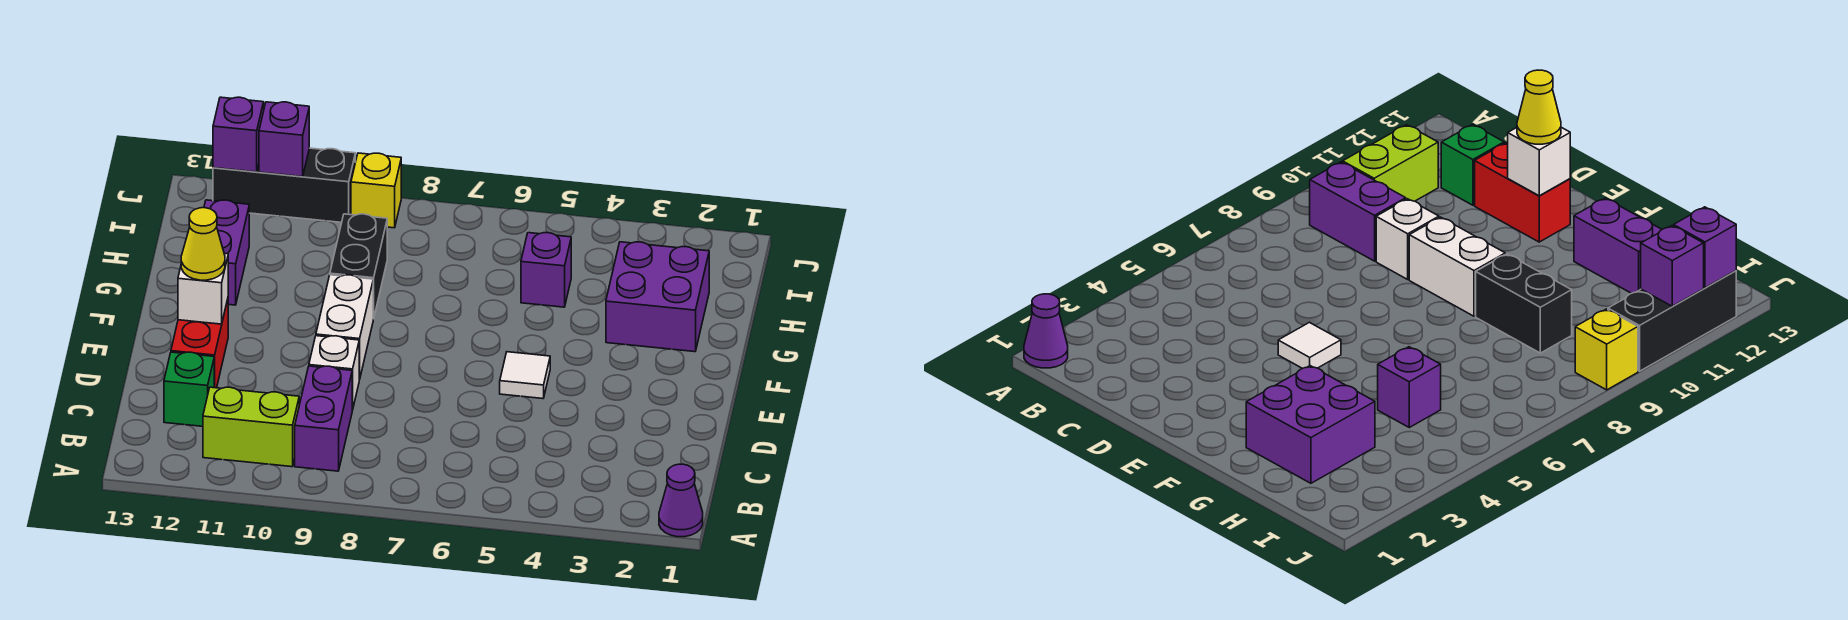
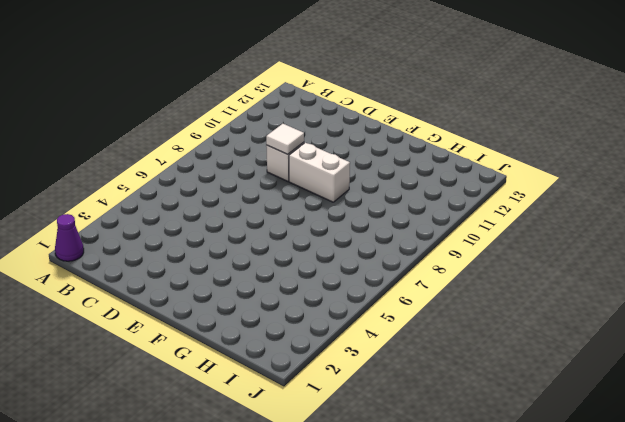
white 1x1 tile [266,124,304,154] -> white 1x1 tile moved to [500,352,550,399]
none -> purple 1x2 brick [295,366,352,471]
none -> lime 1x2 brick [203,387,299,467]
none -> green 1x1 brick [164,352,214,426]

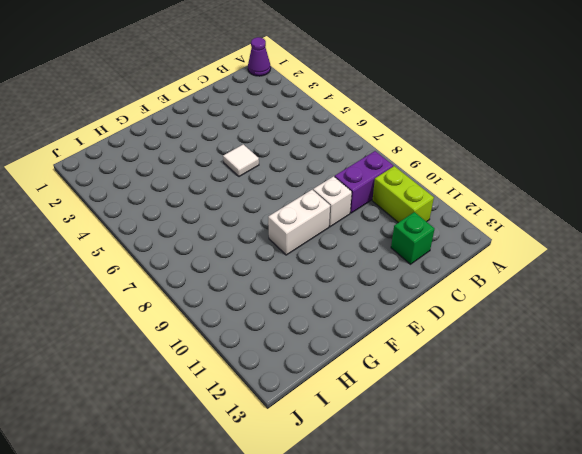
none -> red 1x2 brick [171,299,228,388]
none -> purple 2x2 brick [606,242,709,352]
none -> black 1x2 brick [330,214,387,319]

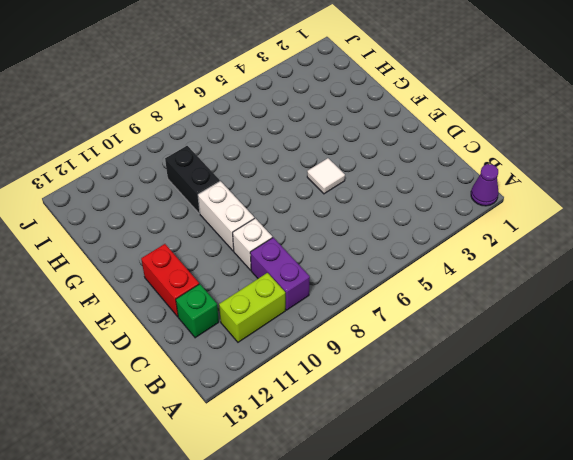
none -> purple 2x2 brick [606,242,709,352]
none -> purple 1x2 brick [204,200,249,305]
none -> purple 1x1 brick [521,233,571,307]

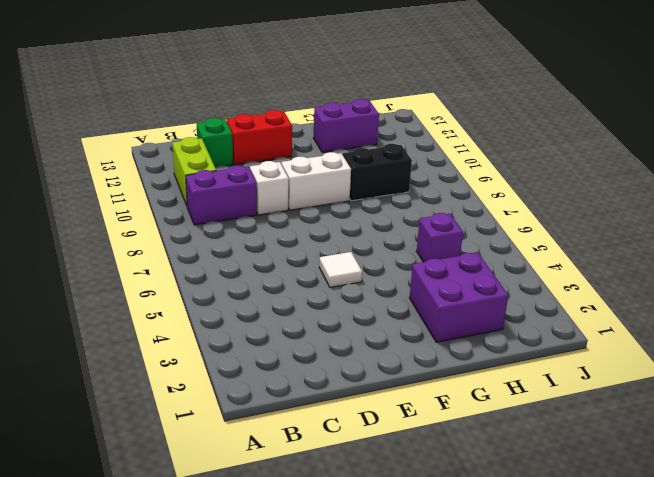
none -> purple 1x1 cone [659,464,703,537]
none -> yellow 1x1 brick [351,153,401,228]
none -> black 1x3 brick [213,148,355,222]

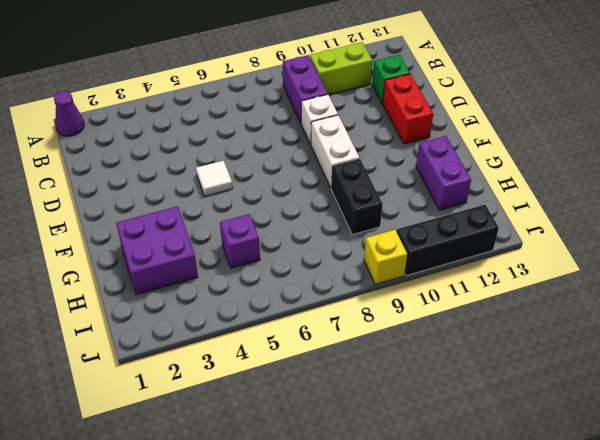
none -> white 1x1 brick [178,253,228,324]
none -> purple 1x1 brick [259,102,309,177]
none -> purple 1x1 brick [213,97,264,172]

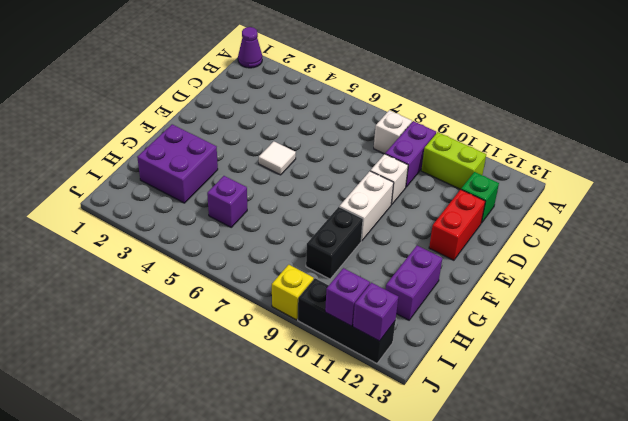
white 1x1 brick [374,110,412,154] -> white 1x1 brick moved to [178,253,228,324]
none -> yellow 1x1 cone [181,208,225,280]

